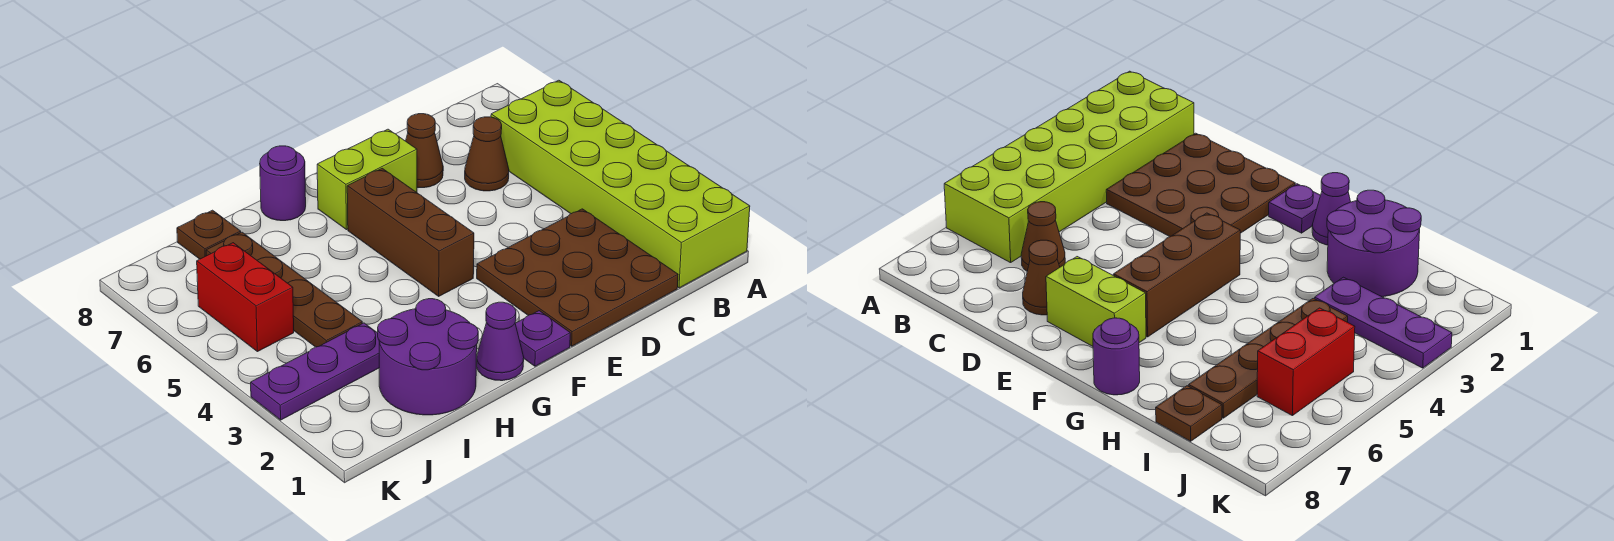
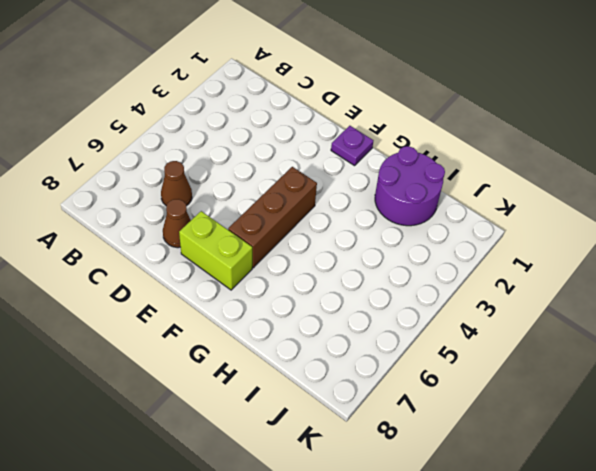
none -> lime 2x6 brick [491,80,750,288]
none -> brown 3x3 plate [477,209,678,346]
none -> purple 1x1 cone [477,302,524,381]

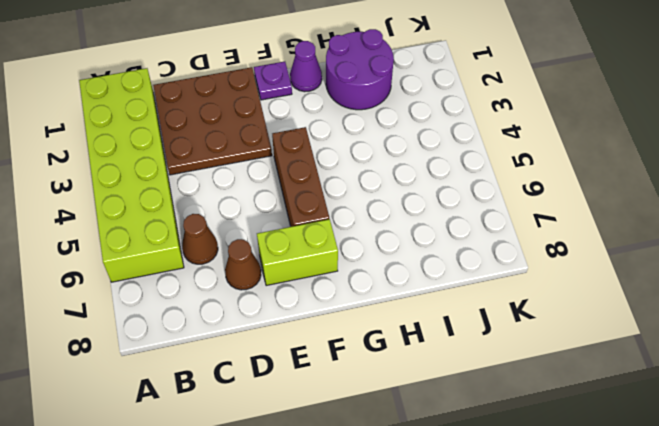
none -> purple 1x1 round brick [260,146,306,221]
none -> purple 1x3 plate [251,323,379,420]
none -> brown 1x4 plate [206,232,362,347]

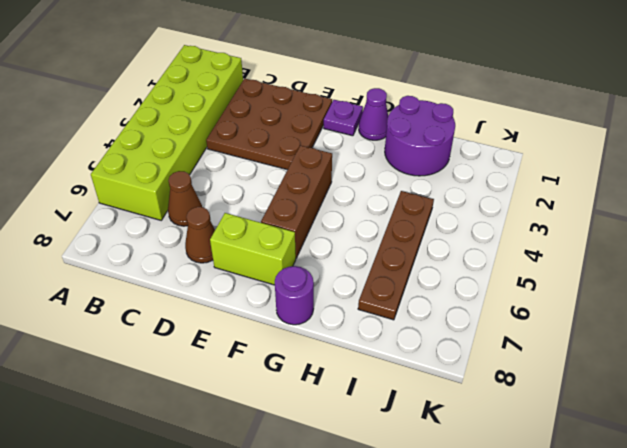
none -> purple 1x3 plate [251,323,379,420]
none -> brown 1x1 plate [177,210,241,259]
none -> red 1x2 brick [197,243,294,352]

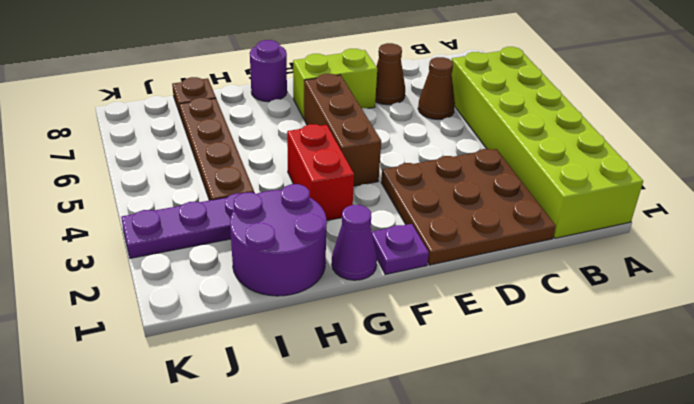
red 1x2 brick [287,124,354,220] -> red 1x2 brick moved to [197,243,294,352]

